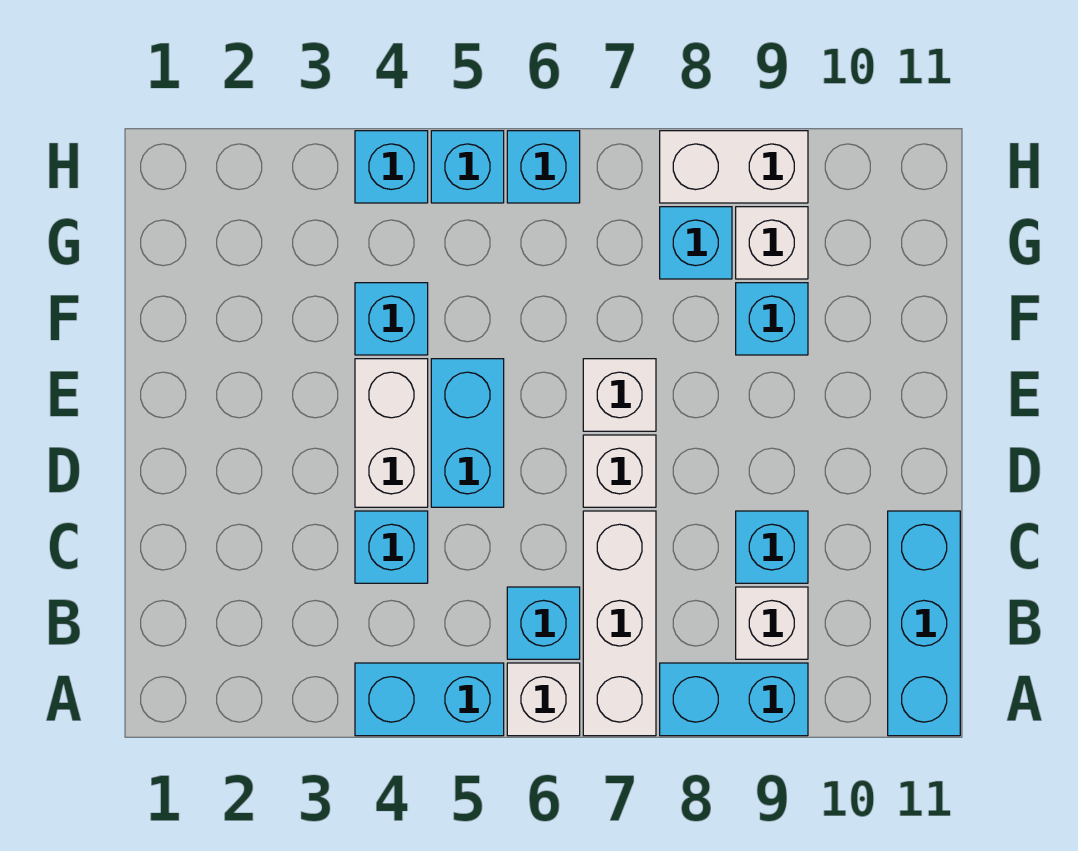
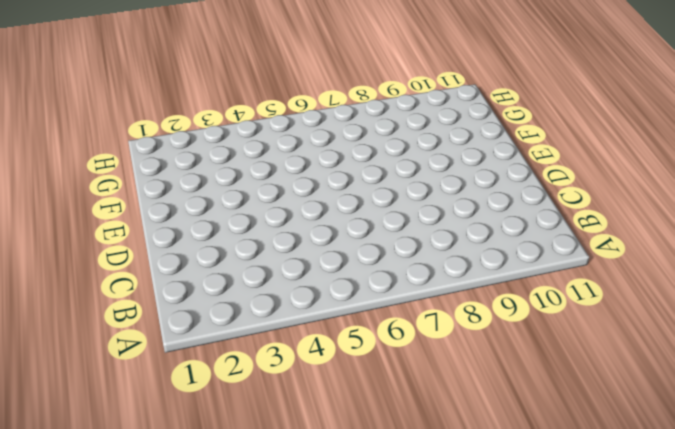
none -> cyan 1x2 brick [355,663,504,736]
none -> white 1x1 brick [507,663,580,736]
none -> white 1x3 brick [583,511,656,736]

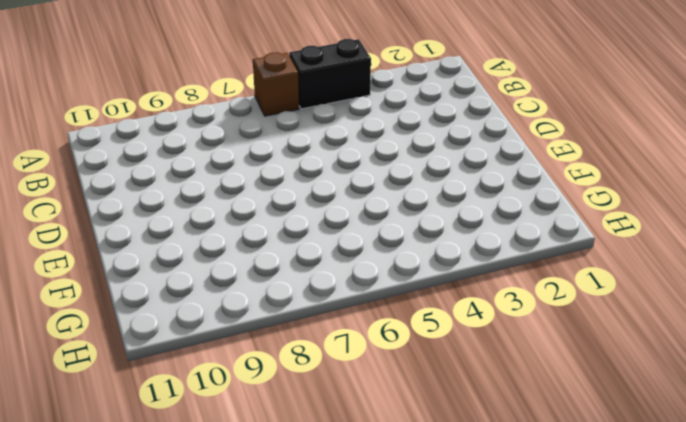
black 1x2 brick [289,39,371,109] -> cyan 1x2 brick [355,663,504,736]
brown 1x1 brick [253,52,299,116] -> white 1x1 brick [507,663,580,736]
none -> white 1x3 brick [583,511,656,736]
none -> cyan 1x2 brick [660,663,808,736]
none -> cyan 1x3 brick [888,511,960,736]

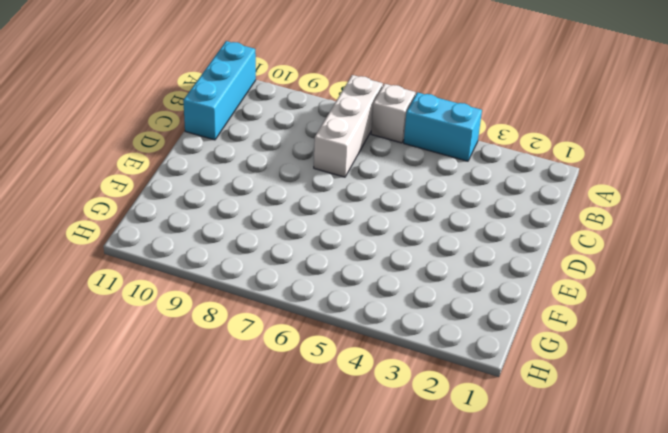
none -> cyan 1x2 brick [660,663,808,736]
none -> cyan 1x1 brick [507,587,580,659]
none -> white 1x1 brick [736,587,808,659]

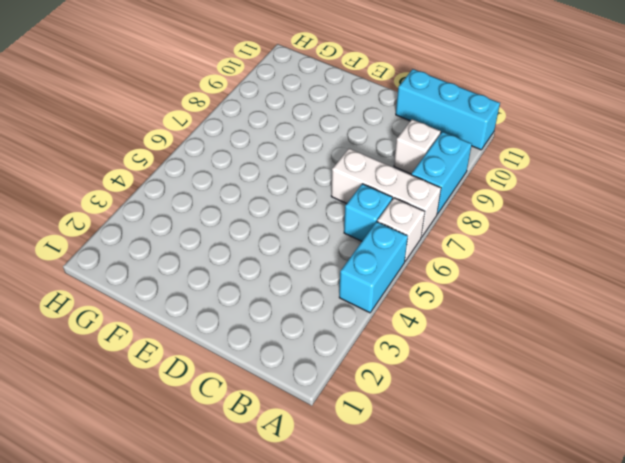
none -> cyan 1x1 brick [355,511,428,583]
none -> cyan 1x1 brick [736,511,808,583]
none -> white 1x2 brick [355,359,428,507]

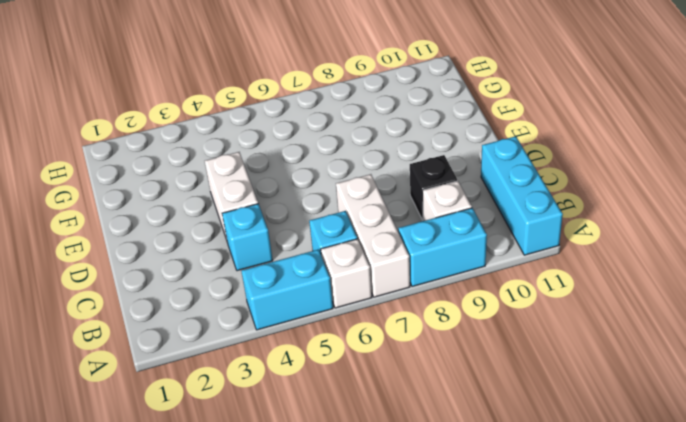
black 1x1 brick [410,155,457,220] -> cyan 1x1 brick [736,511,808,583]
none -> cyan 1x2 brick [431,359,504,507]
none -> white 1x1 brick [583,435,656,507]
none -> white 1x1 brick [583,359,656,431]

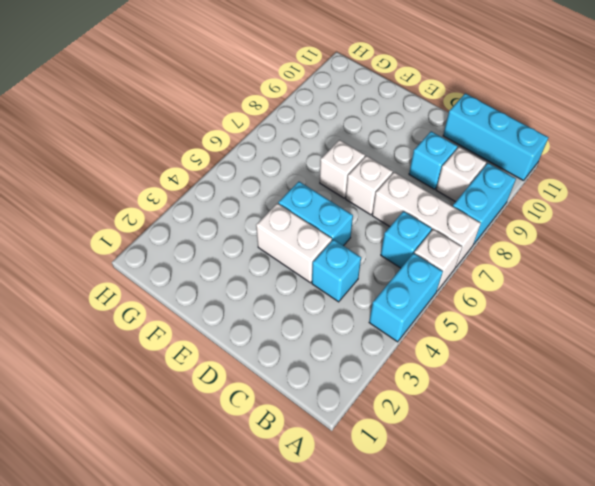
none -> cyan 1x1 brick [355,283,428,355]
none -> cyan 1x1 brick [736,283,808,355]
none -> cyan 1x1 brick [660,207,732,279]

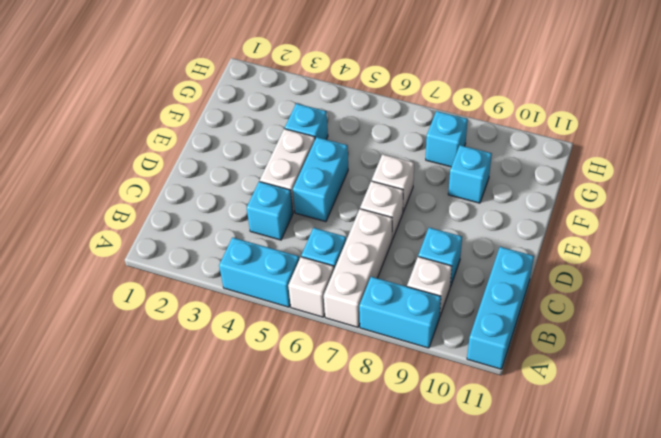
none -> white 1x1 brick [736,207,808,279]
none -> cyan 1x1 brick [355,131,428,203]
none -> cyan 1x1 brick [431,131,504,203]

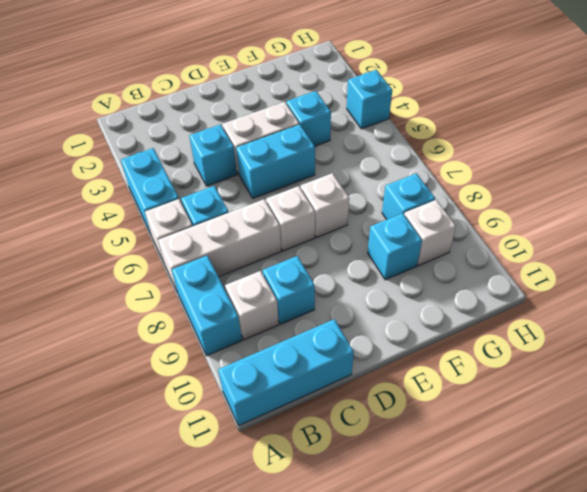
none -> cyan 1x1 brick [431,131,504,203]
none -> cyan 1x1 brick [507,131,580,203]
none -> white 1x2 brick [660,131,808,203]

